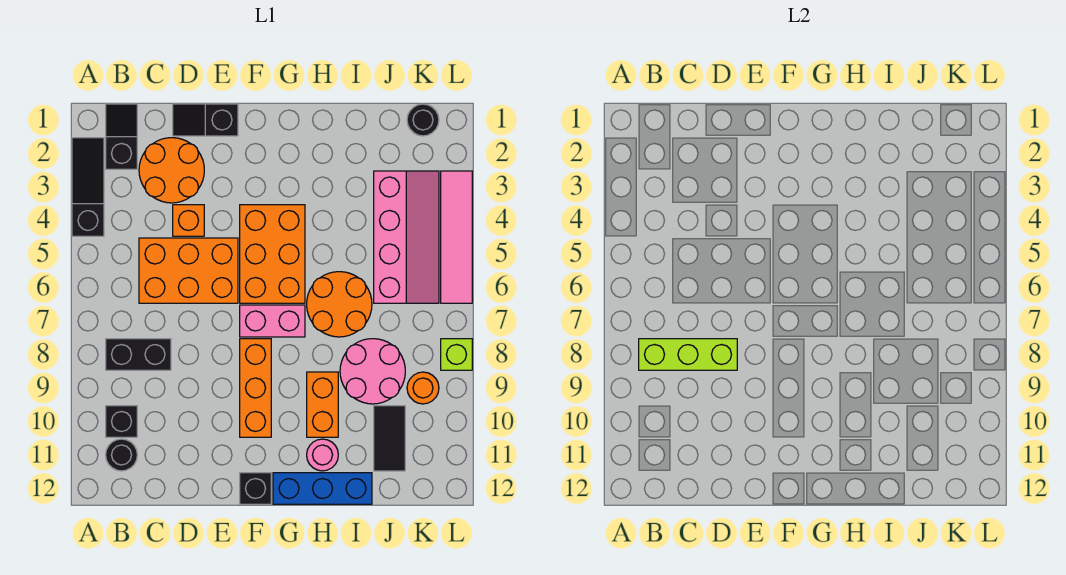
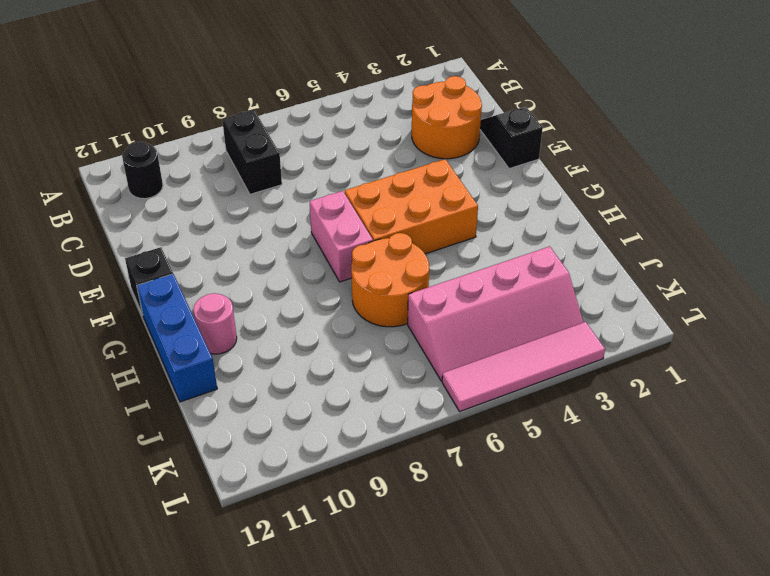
none -> black 1x3 slope [72,138,104,236]
none -> black 1x2 slope [106,104,137,169]
none -> black 1x1 brick [106,406,137,437]

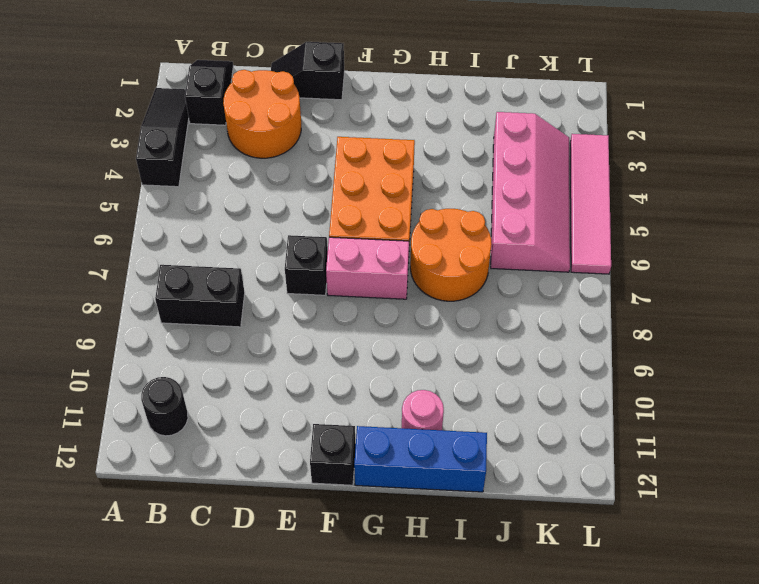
black 1x1 brick [285,235,328,295] -> black 1x1 brick moved to [106,406,137,437]
none -> orange 2x3 brick [139,238,238,303]
none -> orange 1x1 brick [173,205,204,236]
none -> orange 1x3 brick [240,339,271,437]

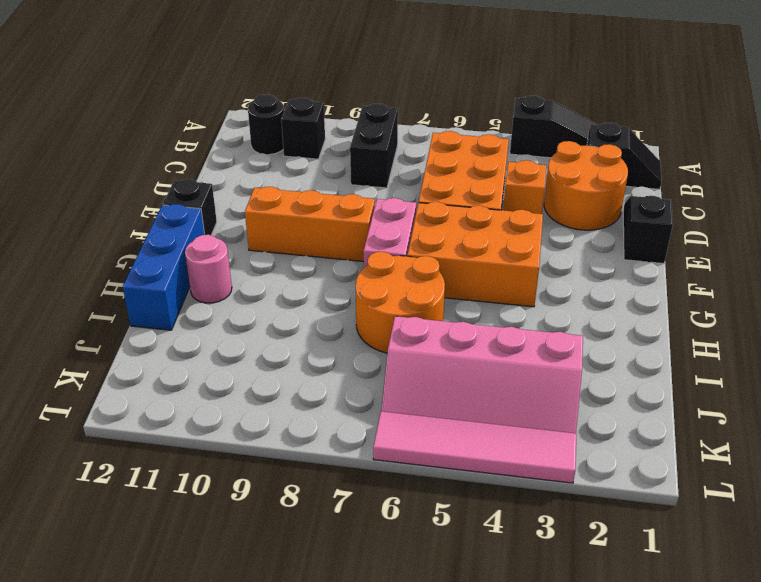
none -> orange 1x2 brick [307,372,338,437]
none -> pink 2x2 round brick [340,339,405,404]
none -> black 1x2 tile [374,406,405,471]

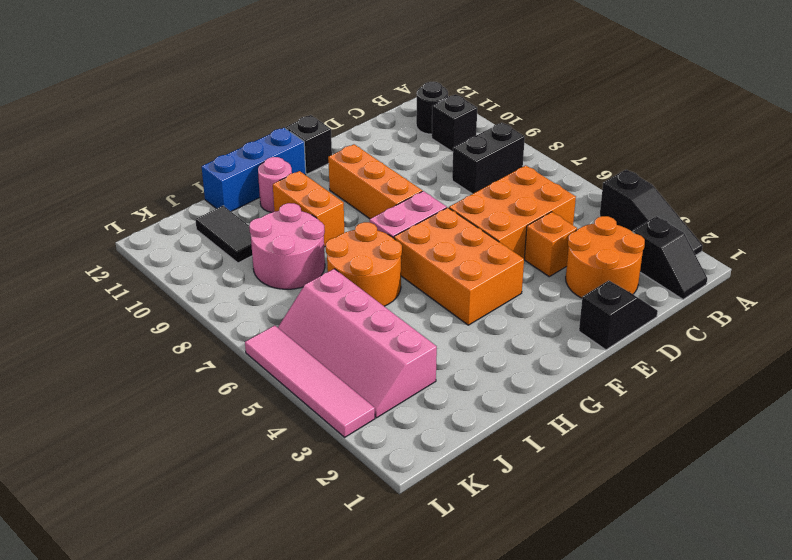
none -> black 1x1 round brick [407,104,439,136]
none -> orange 1x1 round brick [407,372,439,404]
none -> lime 1x1 brick [441,339,472,370]

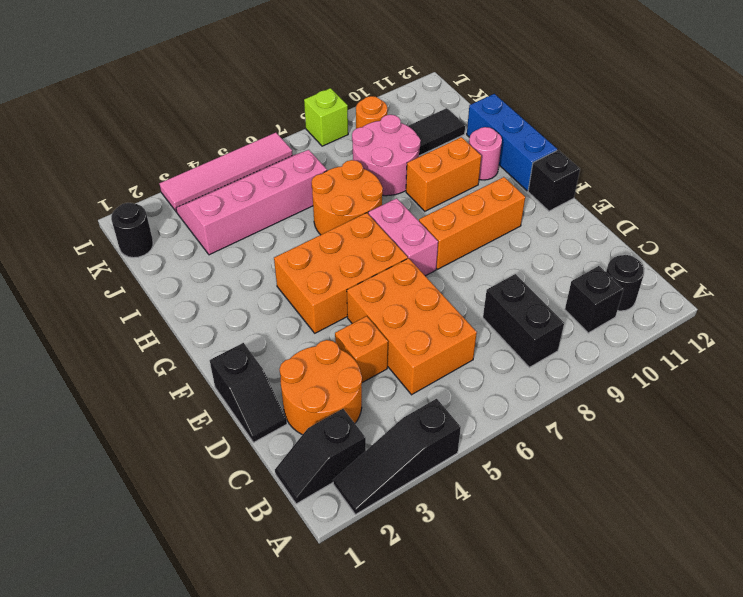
none -> lime 1x3 brick [639,339,737,370]

